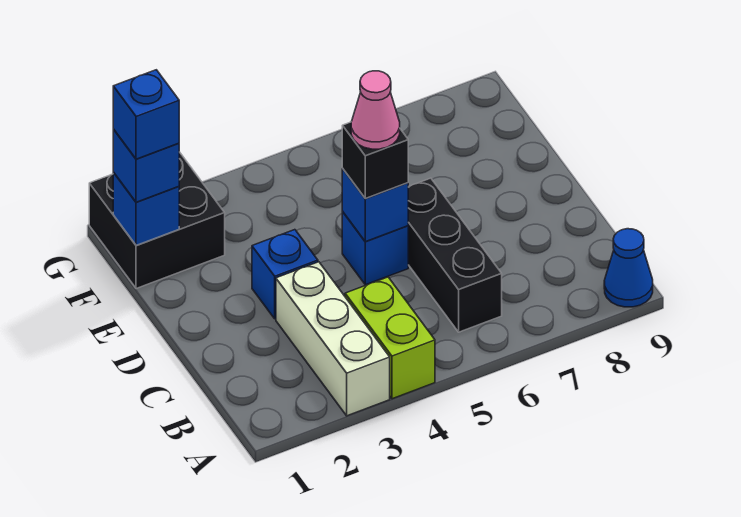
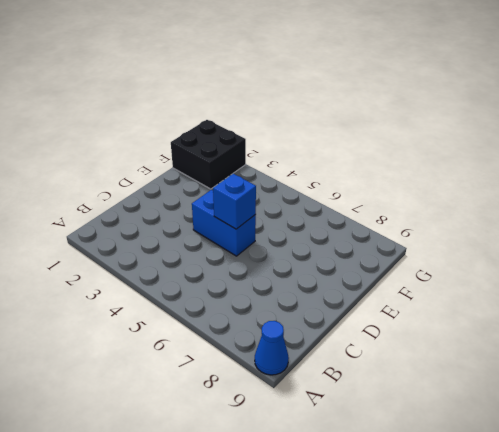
blue 1x2 brick [192,190,256,256] -> blue 1x1 brick [342,212,408,285]
none -> white 1x3 brick [276,262,390,416]
none -> lime 1x2 brick [345,277,435,399]
none -> black 1x3 brick [408,178,502,332]

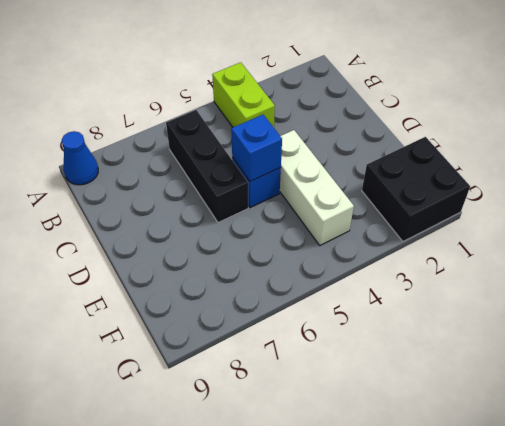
white 1x3 brick [280,130,354,245] -> white 1x3 brick moved to [276,262,390,416]
none -> blue 1x1 brick [252,230,318,319]
none -> blue 1x1 brick [113,172,179,245]
none -> black 1x1 brick [342,122,408,198]

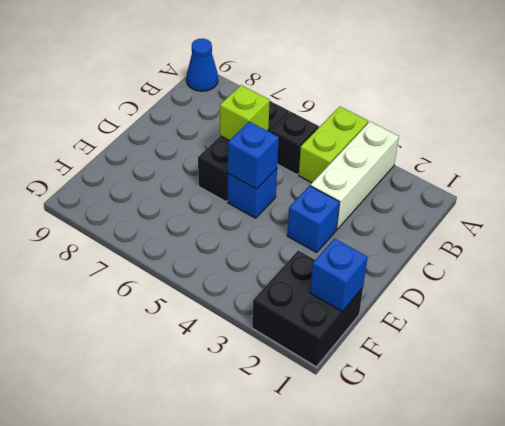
black 1x1 brick [271,111,318,175] -> black 1x1 brick moved to [342,122,408,198]
lime 1x1 brick [220,85,270,141] -> none
none -> blue 1x1 brick [113,129,179,202]
none -> pink 1x1 cone [351,71,400,149]
none -> blue 1x1 brick [113,70,179,159]

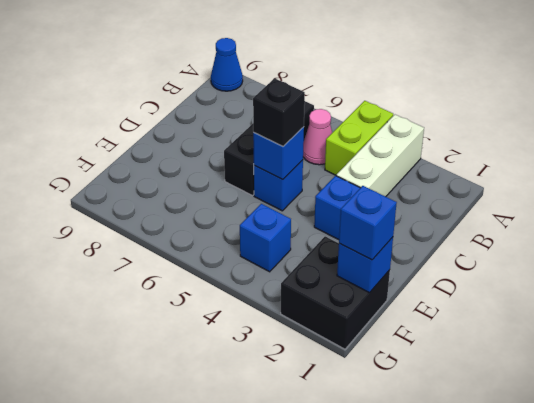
pink 1x1 cone [303,109,332,165] -> pink 1x1 cone moved to [351,71,400,149]
blue 1x1 brick [240,204,291,272] -> blue 1x1 brick moved to [113,70,179,159]

